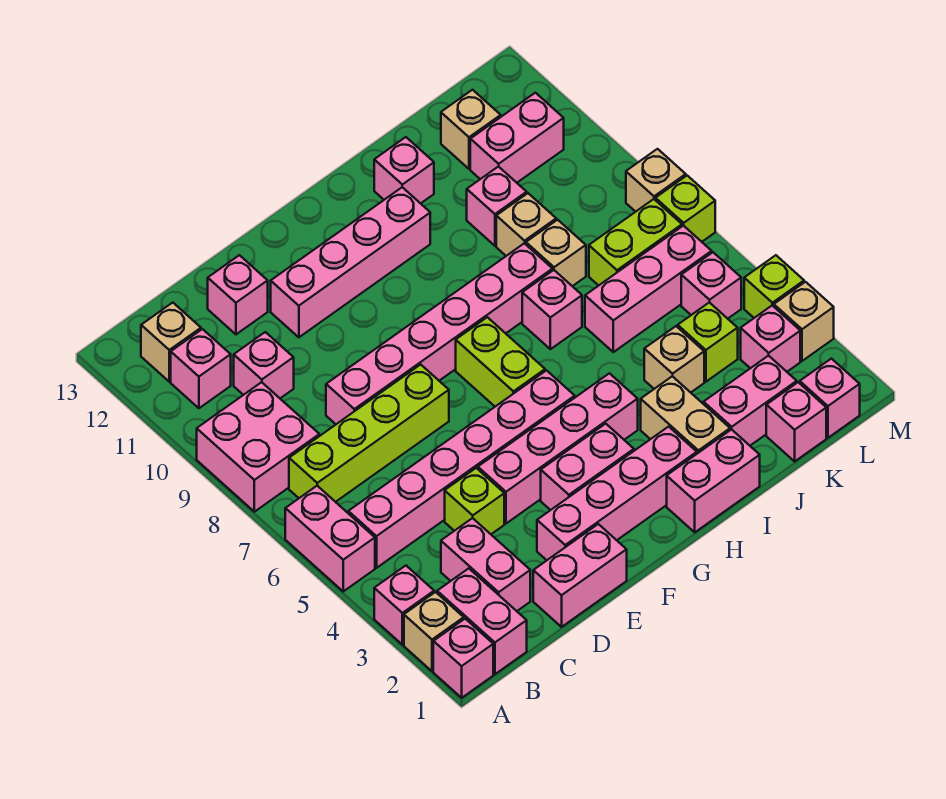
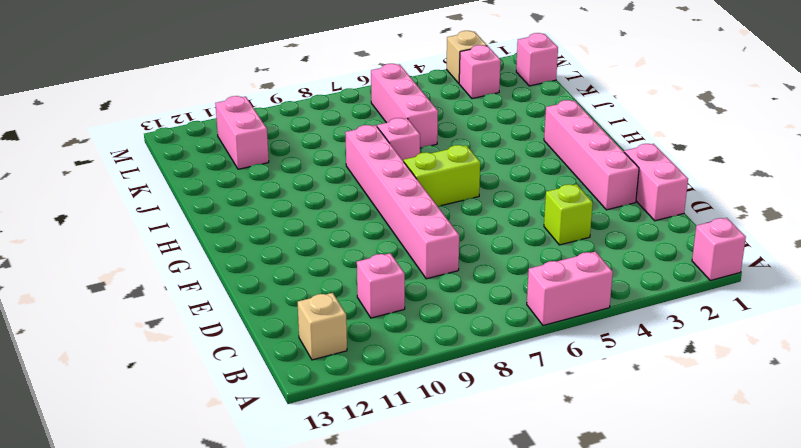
none -> tan 1x1 brick [404,592,464,671]
none -> pink 1x1 brick [374,566,434,645]
none -> pink 2x2 brick [197,382,319,512]
none -> pink 1x2 brick [437,568,527,674]

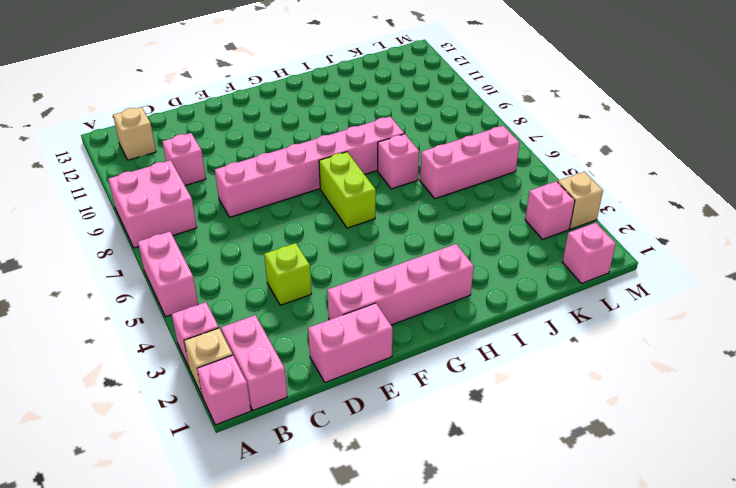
none -> pink 1x6 brick [348,371,575,568]
none -> lime 1x4 brick [289,365,449,502]
none -> pink 1x1 brick [171,329,231,408]
none -> pink 1x2 brick [441,518,530,611]

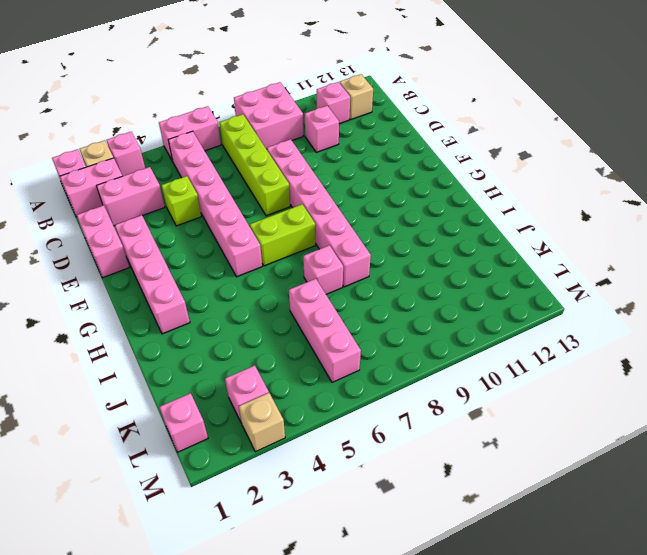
none -> pink 1x1 brick [208,255,268,334]
none -> pink 1x4 brick [478,373,638,523]
none -> pink 1x4 brick [271,187,430,337]
none -> pink 1x2 brick [541,424,634,510]

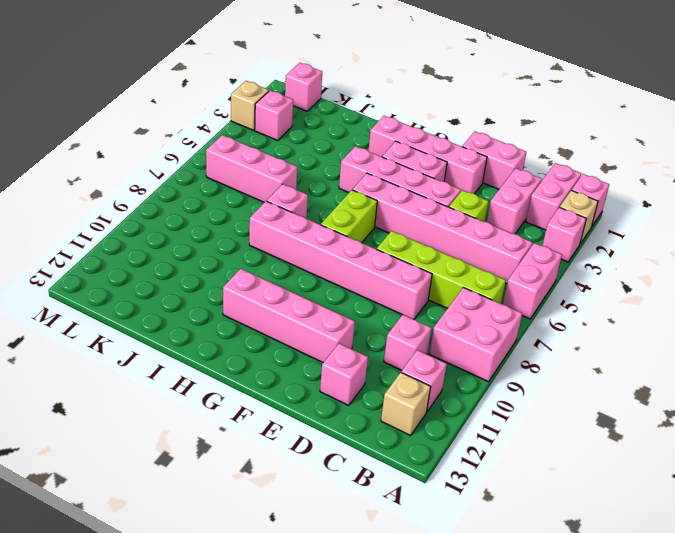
none -> pink 1x2 brick [667,429,760,532]
none -> tan 1x2 brick [641,376,730,454]
none -> pink 1x1 brick [374,137,434,203]
none -> pink 1x2 brick [704,356,797,445]

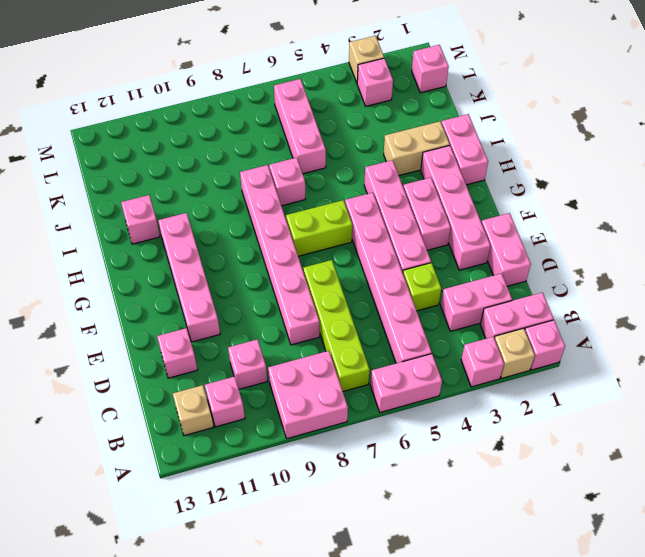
none -> pink 1x2 brick [704,356,797,445]
none -> tan 1x1 brick [644,326,704,392]
none -> tan 1x1 brick [526,220,586,286]
none -> tan 1x1 brick [496,193,556,256]

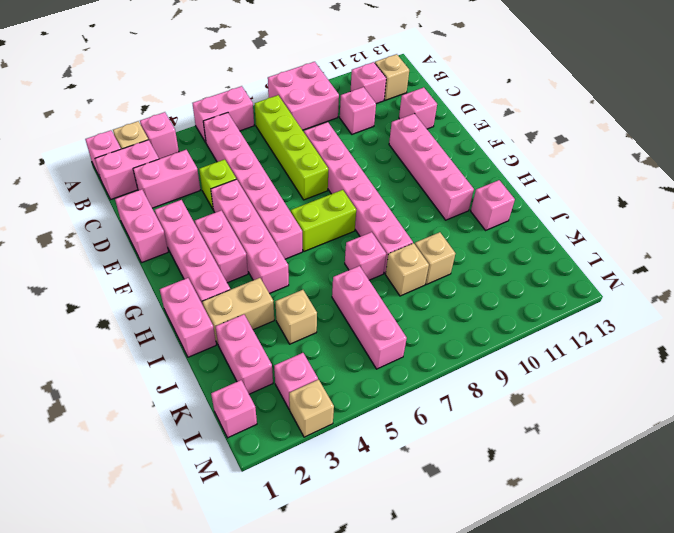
none -> pink 1x1 brick [467,166,527,246]
none -> pink 1x1 brick [766,382,826,461]
none -> lime 1x1 brick [678,302,738,382]
none -> lime 1x2 brick [589,199,682,286]

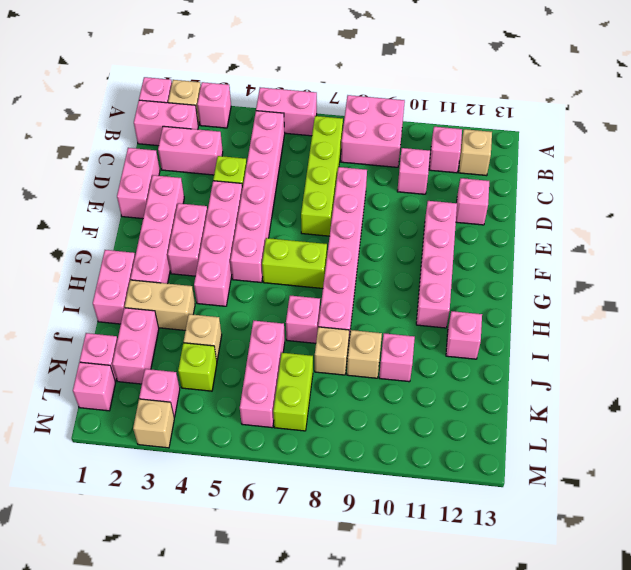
none -> pink 1x2 brick [470,93,564,183]
none -> tan 1x1 brick [441,90,501,169]
none -> pink 1x1 brick [681,252,741,319]
none -> lime 1x1 brick [744,255,804,318]

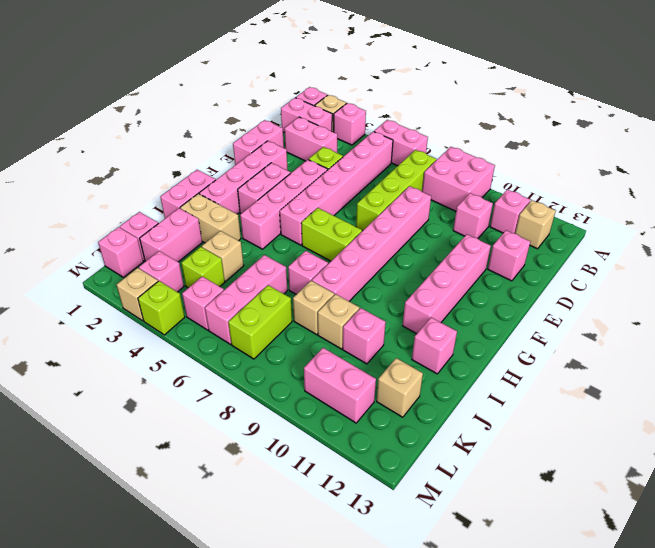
pink 1x2 brick [304,348,376,423] -> pink 1x2 brick turned to [470,93,564,183]
none -> lime 1x1 brick [655,176,715,242]
none -> tan 1x1 brick [626,149,686,212]

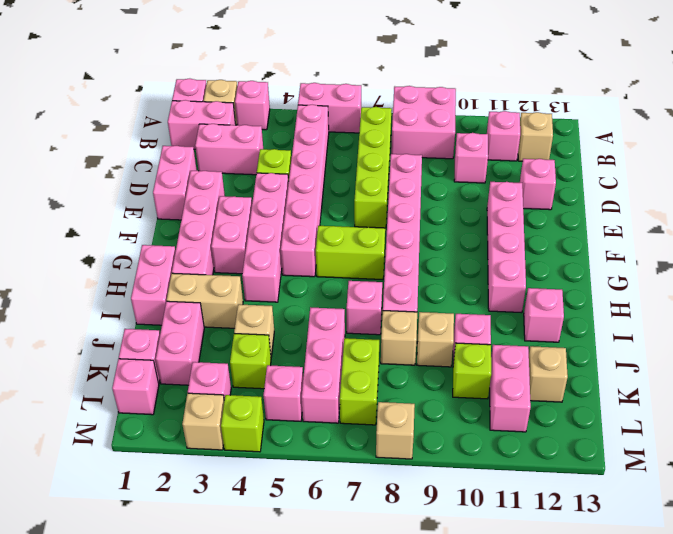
lime 1x1 brick [453,343,491,399] -> lime 1x1 brick moved to [655,176,715,242]

